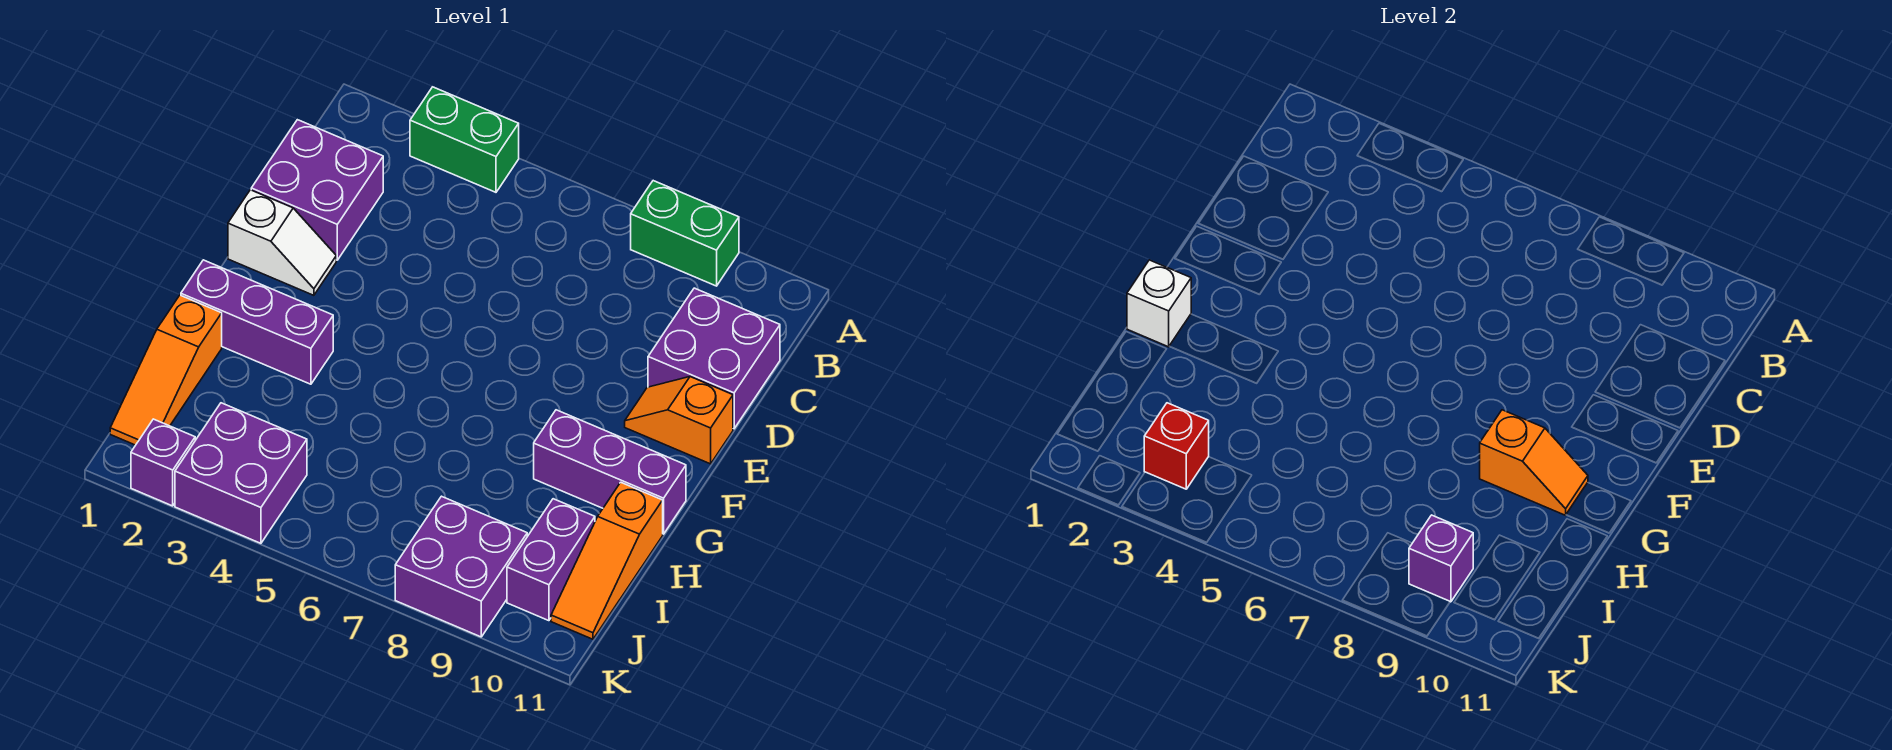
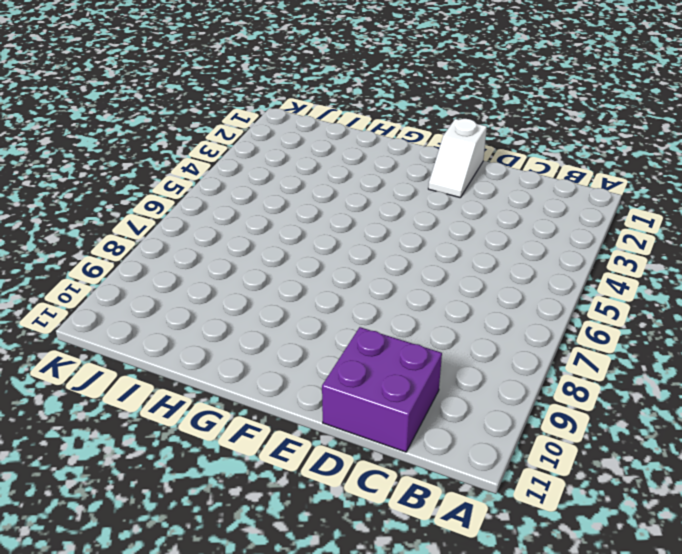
none -> green 1x2 brick [410,87,519,192]
none -> green 1x2 brick [631,181,739,286]
none -> purple 2x2 brick [251,120,383,260]

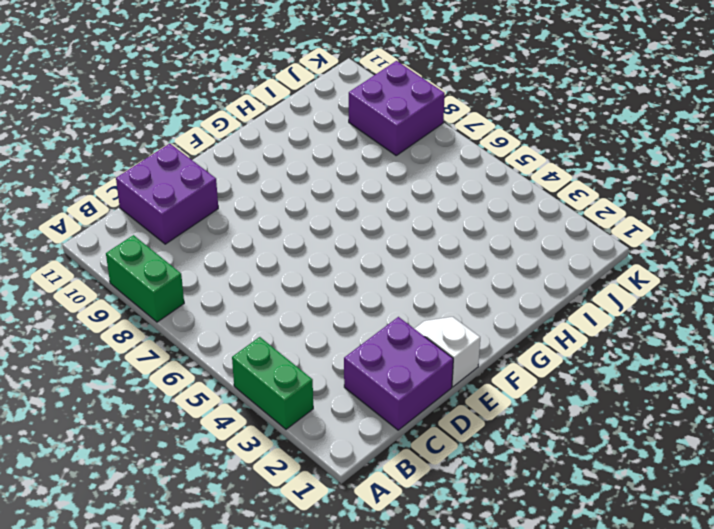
none -> orange 1x2 slope [625,377,733,464]
none -> purple 1x3 brick [181,260,333,384]
none -> purple 1x3 brick [534,410,686,534]

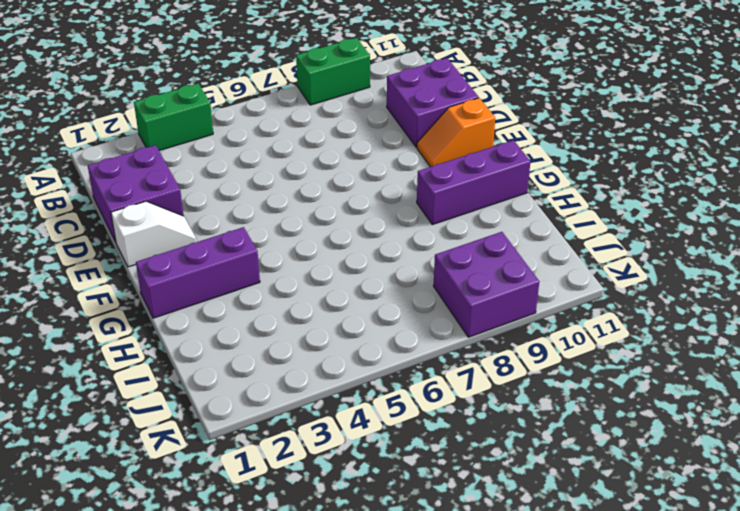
none -> orange 1x3 slope [110,295,222,445]
none -> orange 1x3 slope [551,482,663,639]
none -> purple 1x2 brick [507,499,595,621]

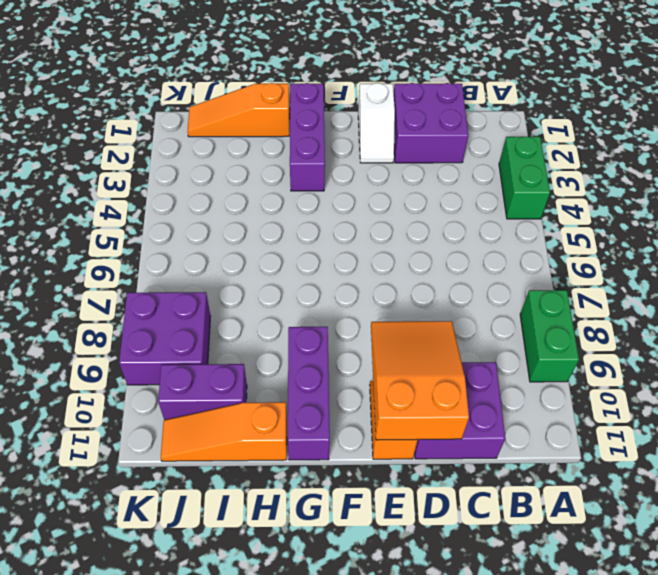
orange 2x3 slope [371,321,469,440] -> none
none -> purple 2x2 brick [175,403,307,543]
none -> purple 1x1 brick [131,419,195,506]
none -> white 1x1 brick [1127,260,1191,347]

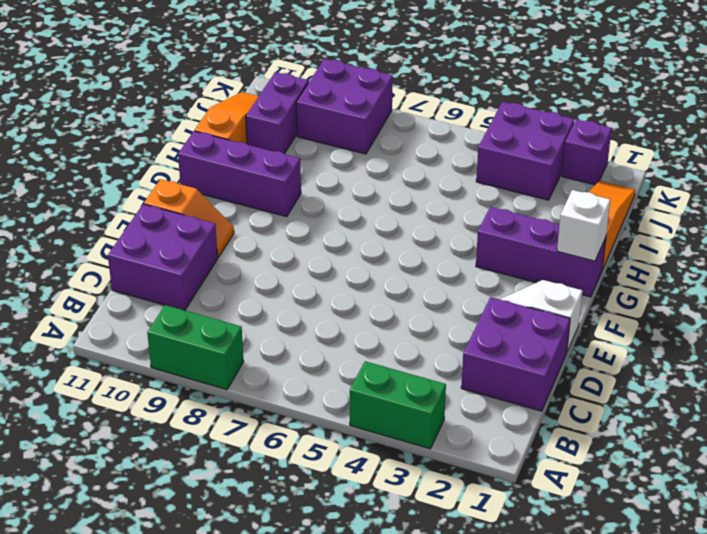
none -> orange 1x2 slope [1480,410,1588,515]
none -> red 1x1 brick [1144,403,1209,489]
none -> purple 1x1 brick [1409,515,1473,602]

